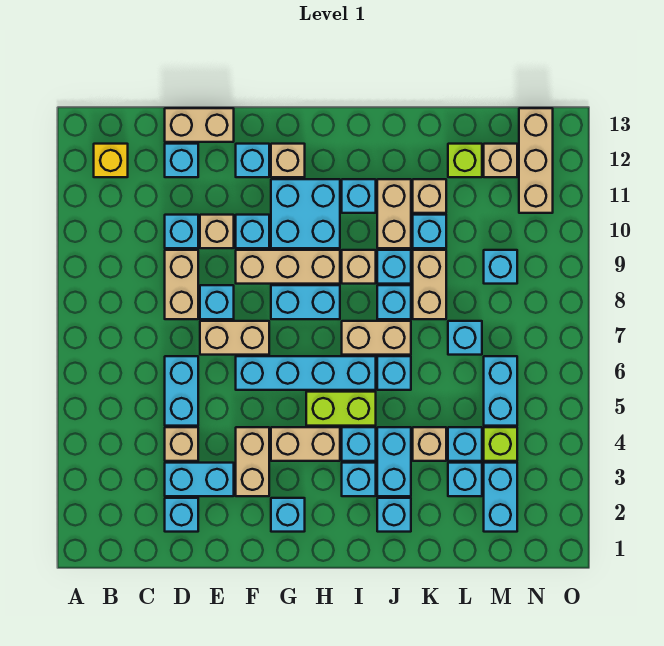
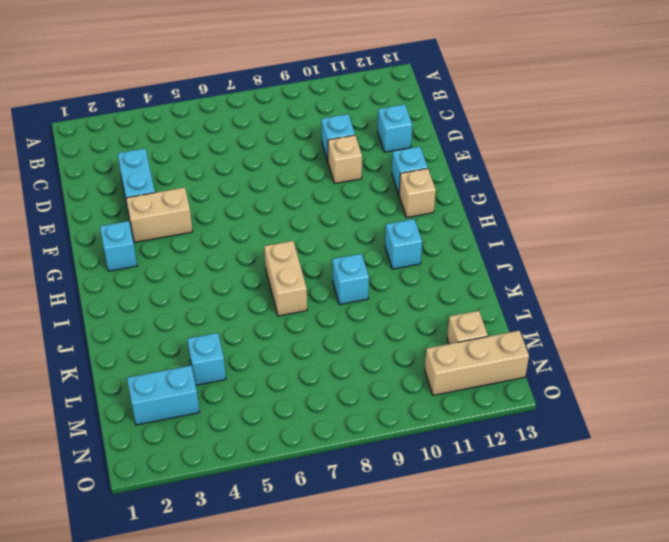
none -> yellow 1x1 brick [94,144,128,177]
none -> cyan 1x1 brick [165,498,198,532]
none -> tan 1x1 brick [165,427,198,461]
none -> cyan 1x2 brick [165,356,198,426]

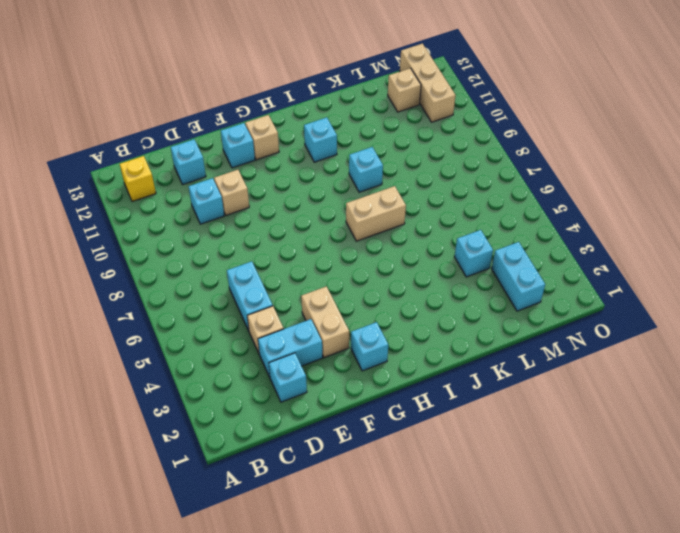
none -> tan 1x2 brick [165,250,198,319]
none -> tan 1x2 brick [165,108,234,142]
none -> tan 1x2 brick [200,321,269,355]
none -> cyan 1x1 brick [200,285,234,319]

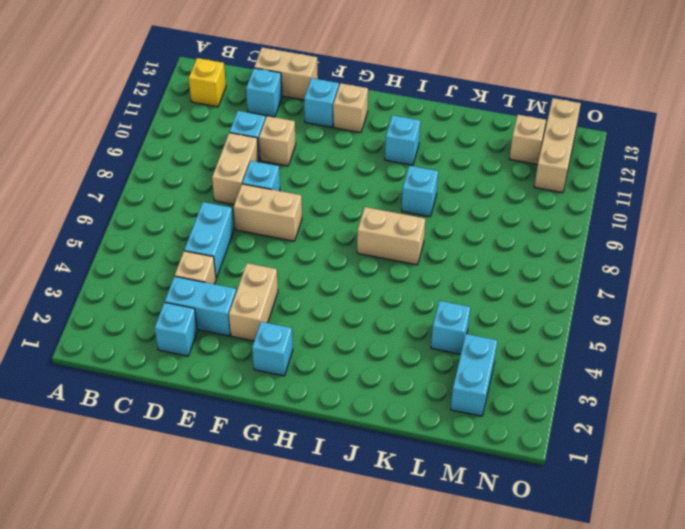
none -> cyan 1x4 brick [236,356,376,390]
none -> tan 1x3 brick [236,250,340,284]
none -> cyan 1x1 brick [236,215,269,248]
none -> tan 1x2 brick [271,427,340,461]

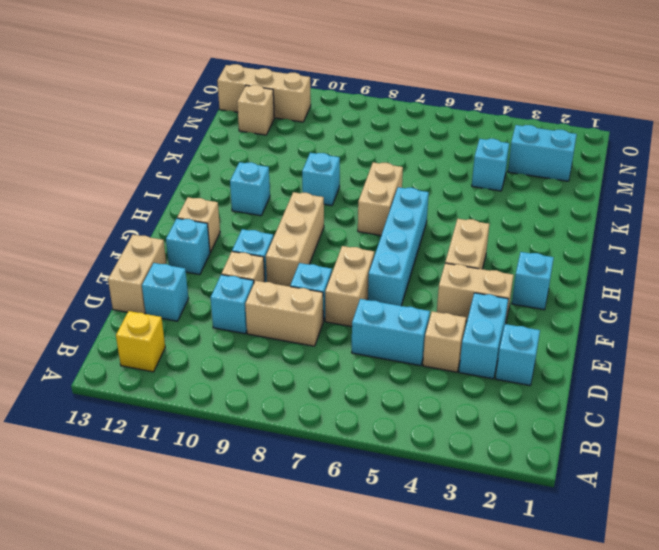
none -> cyan 1x2 brick [271,285,340,319]
none -> cyan 2x2 brick [271,179,340,248]
none -> lime 1x2 brick [306,392,376,426]
none -> cyan 1x1 brick [342,463,376,496]

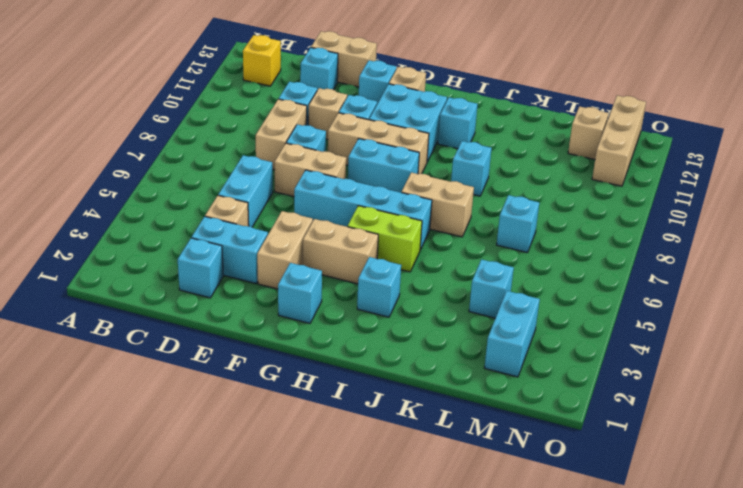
none -> cyan 1x1 brick [342,427,376,461]
none -> tan 1x1 brick [342,250,376,284]
none -> cyan 1x1 brick [377,498,411,532]
none -> cyan 1x2 brick [377,427,411,496]

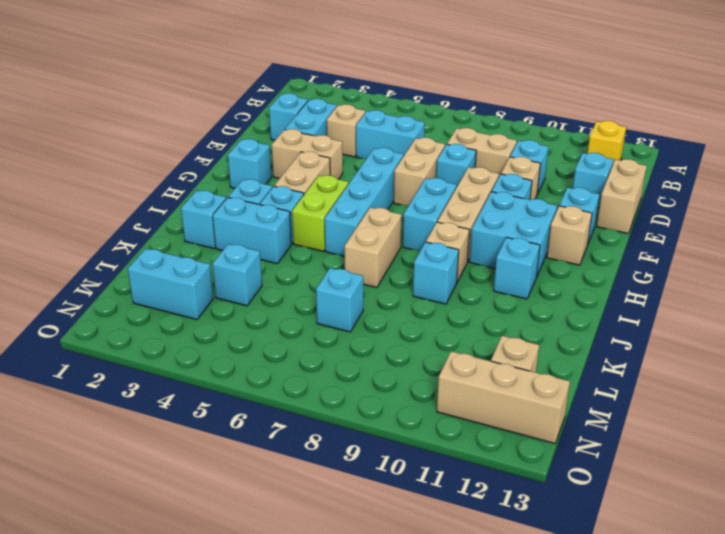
none -> cyan 1x1 brick [377,356,411,390]
none -> cyan 1x1 brick [377,285,411,319]
none -> tan 1x2 brick [377,179,411,248]
none -> tan 1x1 brick [413,427,446,461]

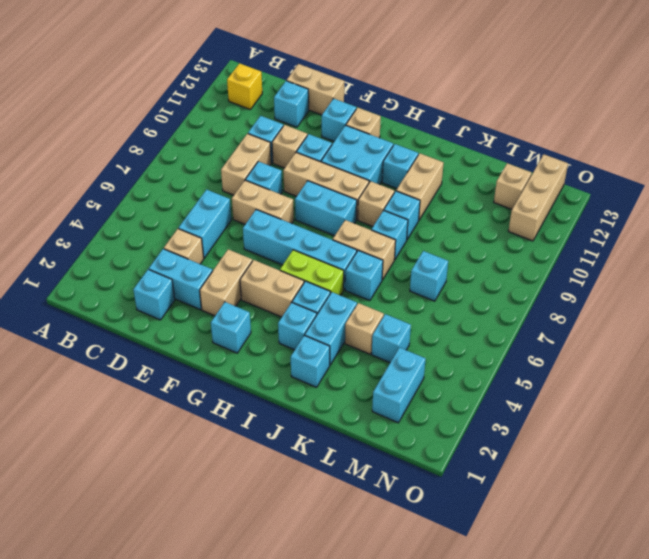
none -> tan 1x2 brick [413,250,446,319]
none -> cyan 1x1 brick [413,215,446,248]
none -> tan 1x1 brick [413,179,446,213]
none -> cyan 1x1 brick [448,463,482,496]

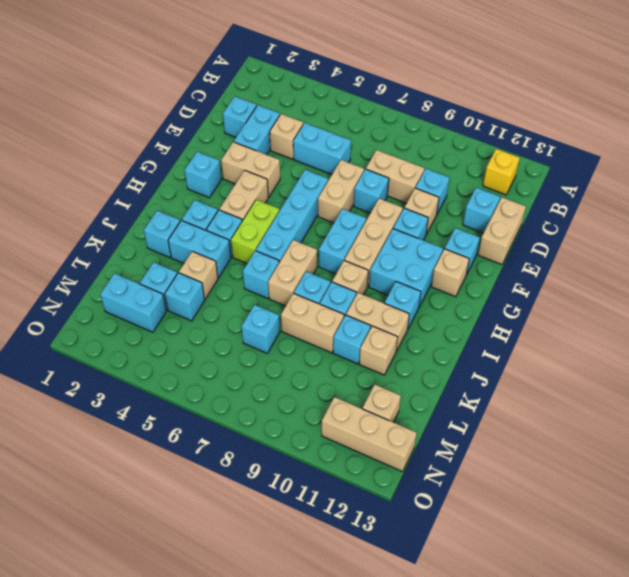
none -> lime 1x1 brick [448,144,482,177]
none -> lime 1x1 brick [484,427,517,461]
none -> cyan 1x2 brick [484,356,517,426]
none -> cyan 1x1 brick [484,250,517,284]

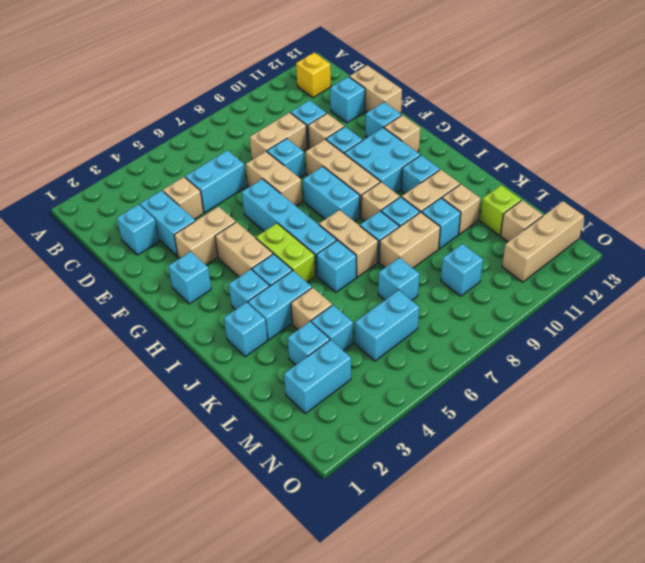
none -> lime 1x1 brick [484,427,517,461]

